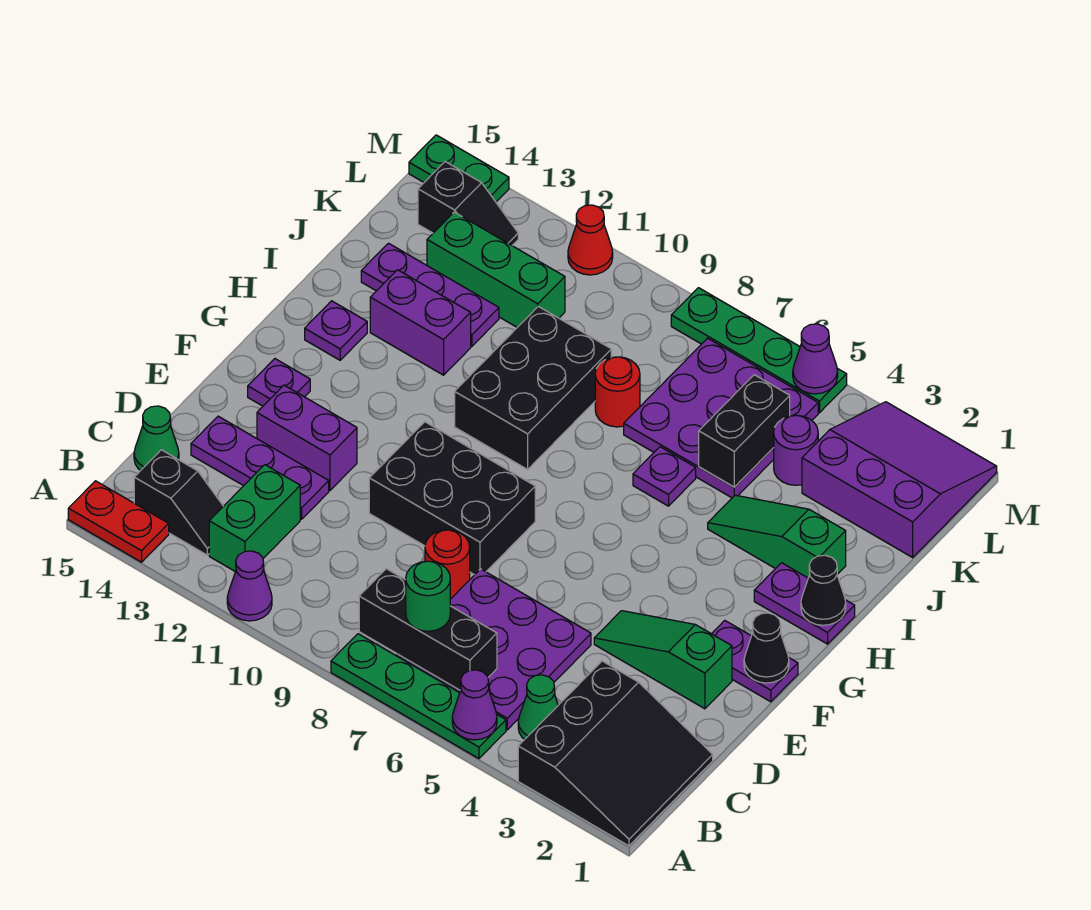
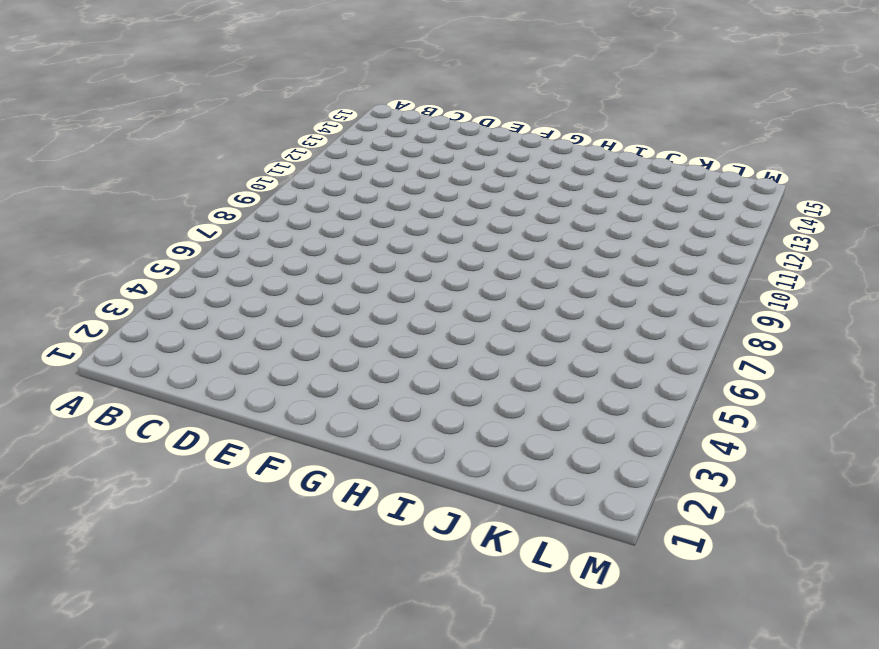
none -> black 3x3 slope [518,661,713,846]
none -> green 1x4 plate [331,634,506,759]
none -> purple 1x1 cone [227,551,272,621]
none -> red 1x2 plate [68,481,169,562]

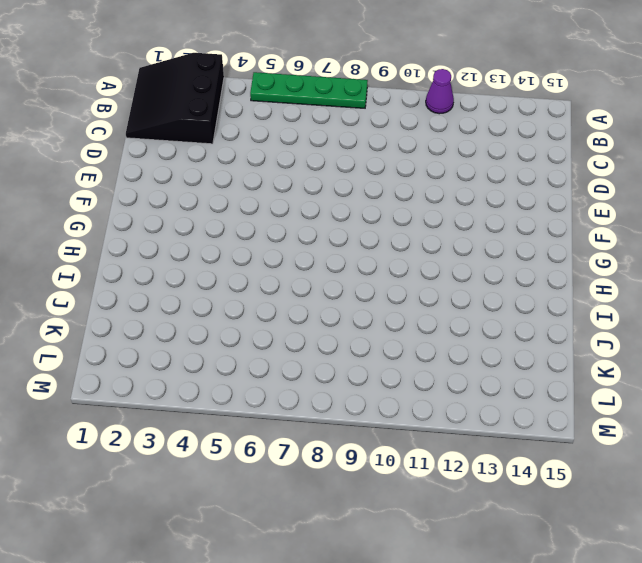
none -> red 1x2 plate [68,481,169,562]
none -> green 1x1 cone [518,675,558,739]
none -> purple 3x3 plate [397,569,591,730]
none -> green 1x2 brick [209,465,300,572]

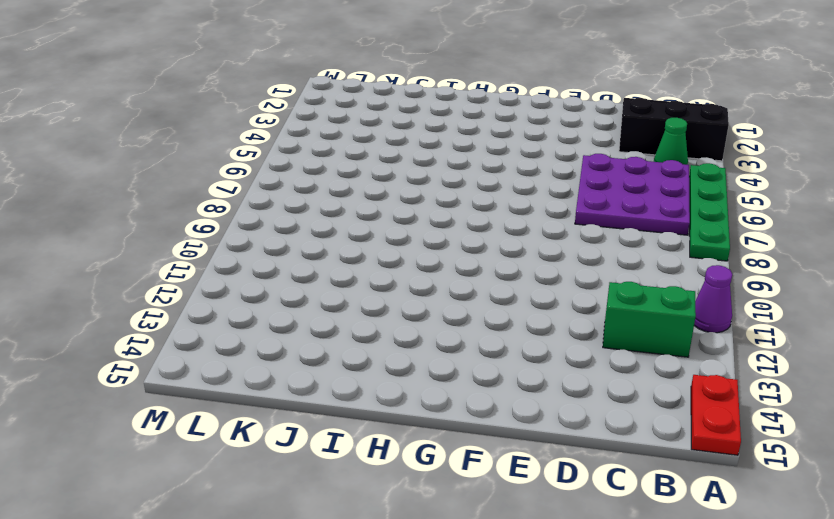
none -> black 1x2 slope [134,450,223,555]
none -> green 1x1 cone [134,406,179,471]
none -> red 1x1 round brick [425,530,470,599]
none -> purple 1x3 plate [191,416,329,519]

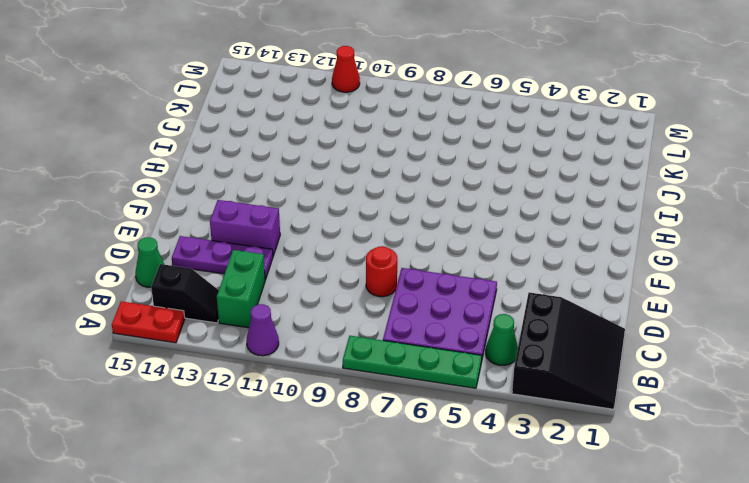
none -> green 1x3 slope [594,611,732,709]
none -> black 2x3 brick [369,422,535,575]
none -> purple 1x2 plate [712,620,798,702]
none -> purple 1x1 plate [248,359,310,406]

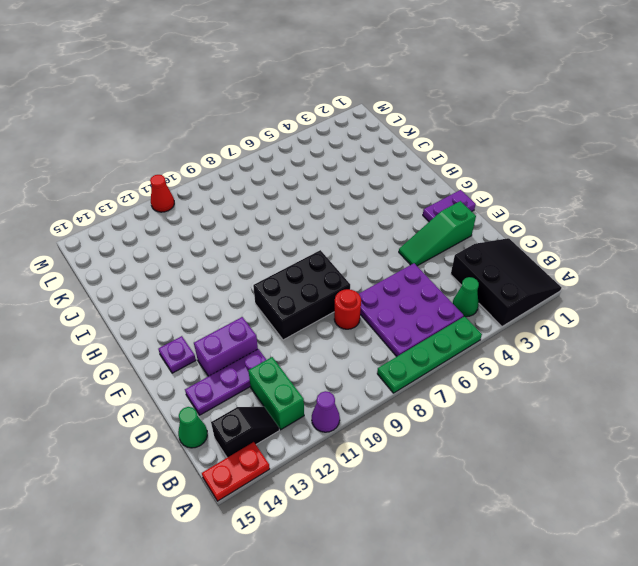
none -> purple 1x2 plate [754,563,855,644]
none -> black 2x3 brick [455,306,611,469]
none -> purple 1x1 plate [305,301,367,360]
none -> green 1x3 slope [708,495,846,578]

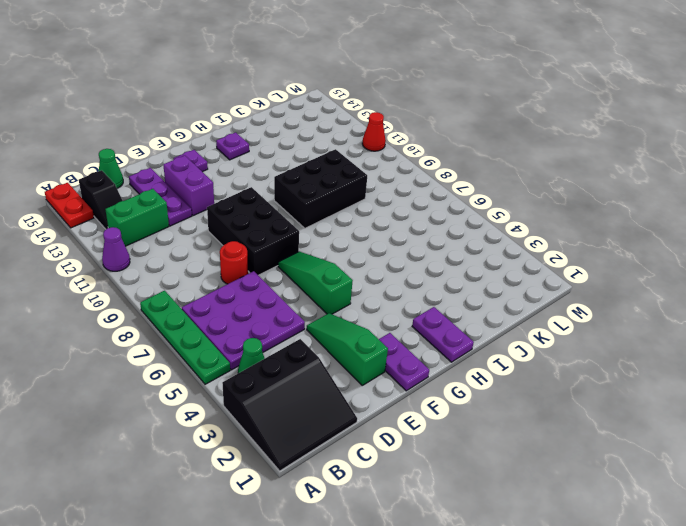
green 1x3 slope [278,252,353,314] -> green 1x3 slope moved to [708,495,846,578]
none -> purple 1x1 plate [633,447,696,506]
none -> purple 1x2 brick [370,270,471,375]
none -> purple 3x3 plate [624,338,818,498]
none -> red 1x1 round brick [595,357,640,427]

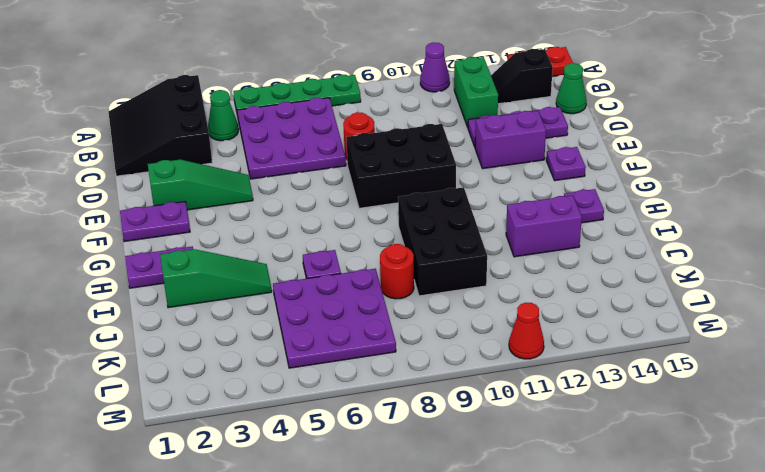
none -> purple 1x3 plate [361,243,499,346]
none -> purple 3x3 slope [802,402,997,557]
none -> purple 1x1 round brick [774,415,818,485]
none -> green 1x3 brick [427,212,565,327]

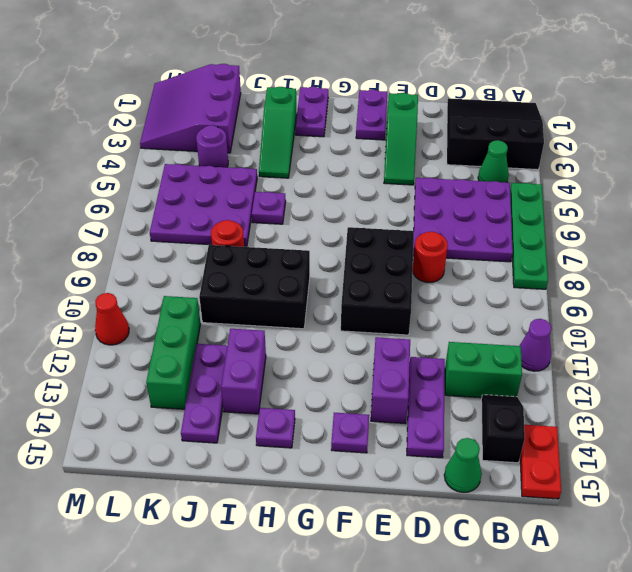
none -> black 1x2 slope [418,162,518,245]
none -> green 1x4 plate [671,288,847,413]
none -> green 1x2 plate [409,135,509,202]
none -> purple 1x1 cone [452,670,497,740]

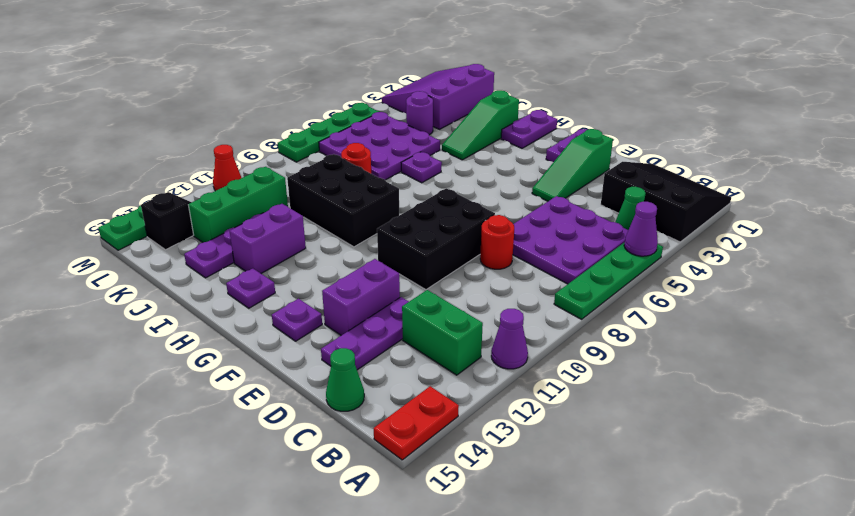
none -> black 1x2 slope [134,450,223,555]
none -> black 1x3 brick [359,569,497,690]
none -> black 1x1 cone [744,613,789,683]
none -> black 1x1 cone [801,555,846,625]

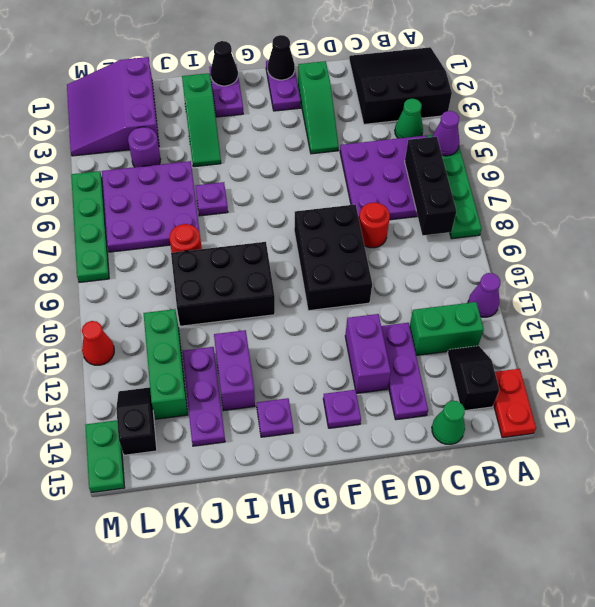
none -> black 1x2 brick [699,375,790,487]
none -> purple 1x1 cone [793,324,838,394]
none -> green 1x1 round brick [406,561,450,631]

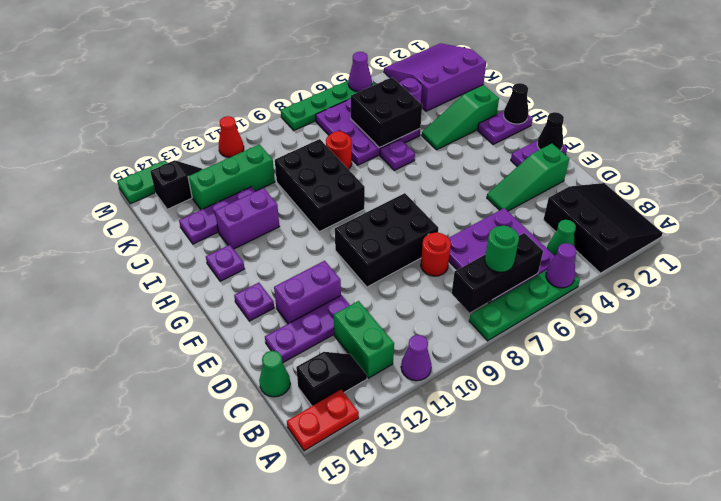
black 2x2 brick [351,77,422,148] -> black 1x2 brick [699,375,790,487]

